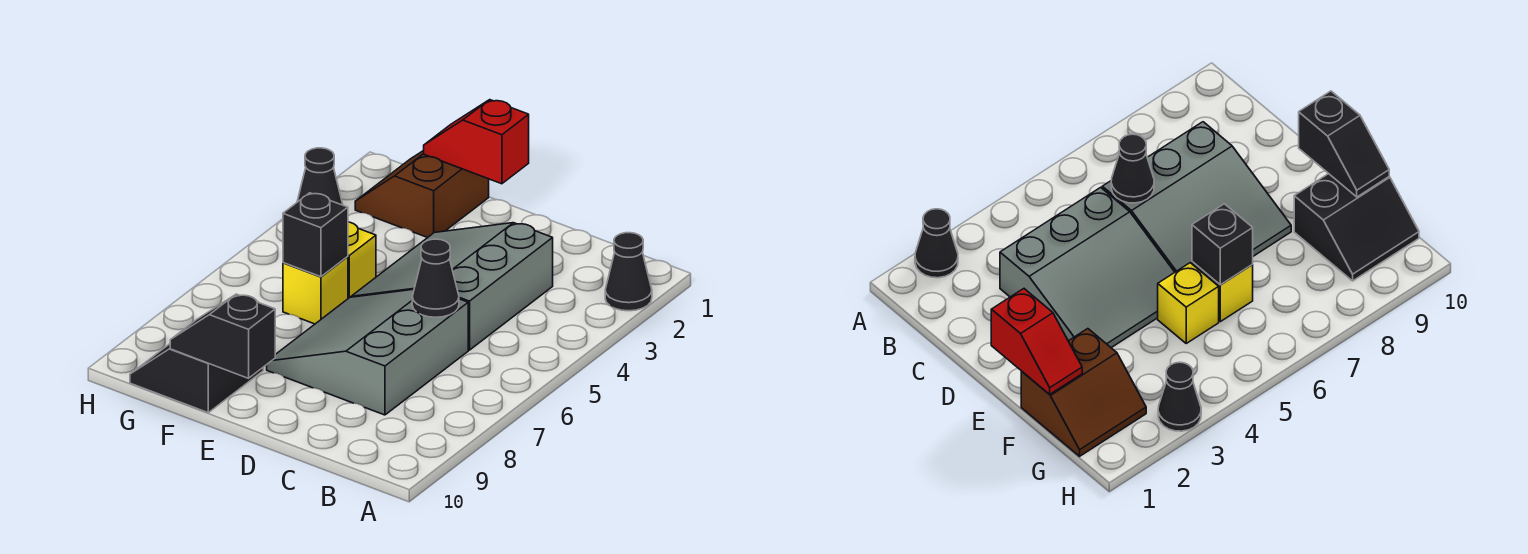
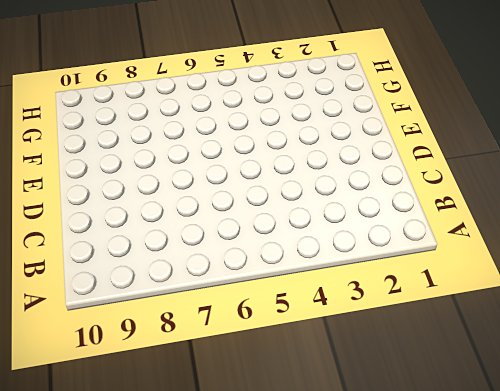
none -> black 1x1 cone [605,233,652,311]
none -> grey 3x3 slope [351,223,553,350]
none -> grey 3x3 slope [267,289,468,415]

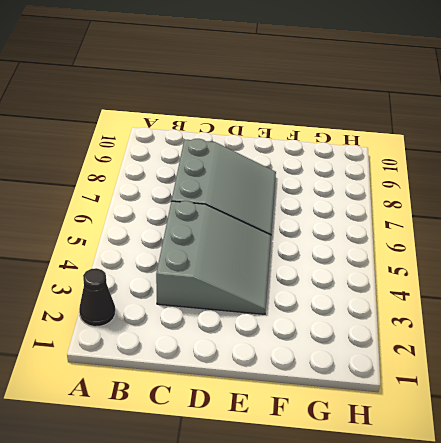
none -> brown 2x2 slope [355,151,489,238]
none -> yellow 1x1 brick [348,222,376,298]
none -> yellow 1x1 brick [283,257,348,324]

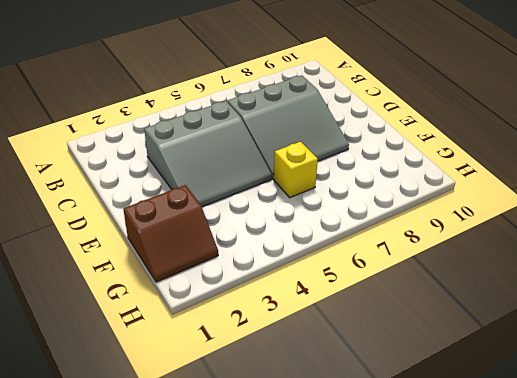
none -> black 1x1 cone [605,233,652,311]
none -> yellow 1x1 brick [348,222,376,298]
none -> black 2x2 slope [130,344,263,413]

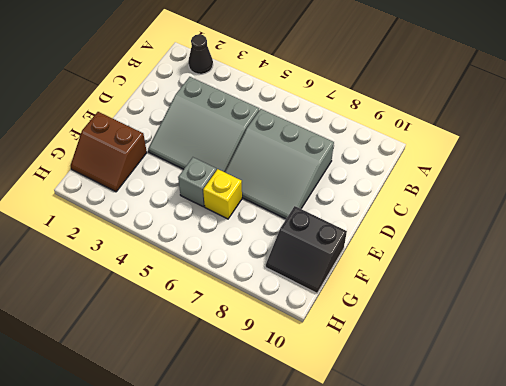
grey 1x1 brick [178,157,217,207] -> yellow 1x1 brick [348,222,376,298]
none -> black 1x1 cone [297,148,343,205]
none -> black 1x1 cone [412,239,459,317]
none -> red 1x2 slope [424,100,529,184]

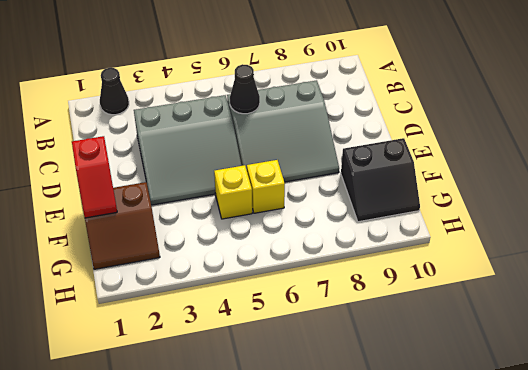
none -> black 1x1 cone [297,148,343,205]
none -> black 1x2 slope [170,294,275,378]
none -> black 1x1 brick [283,193,348,277]

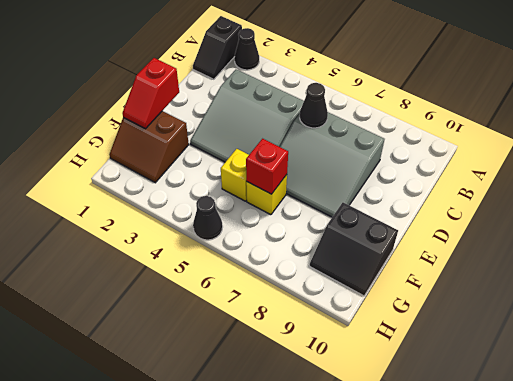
black 1x2 slope [193,16,242,79] -> black 1x2 slope moved to [170,294,275,378]
red 1x1 brick [246,139,288,194] -> black 1x1 brick [283,193,348,277]
black 1x1 cone [193,196,223,240] -> black 1x1 cone moved to [297,148,343,205]

